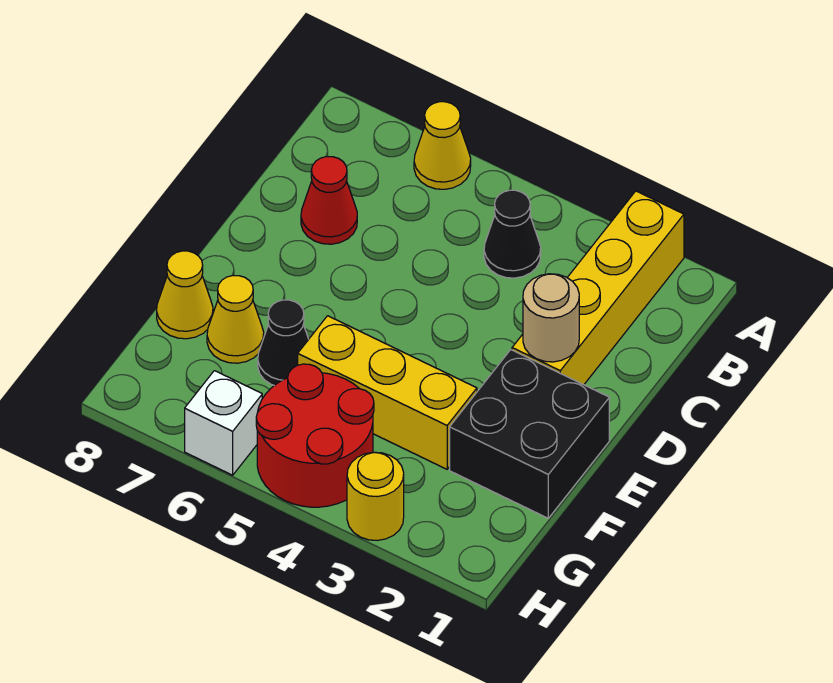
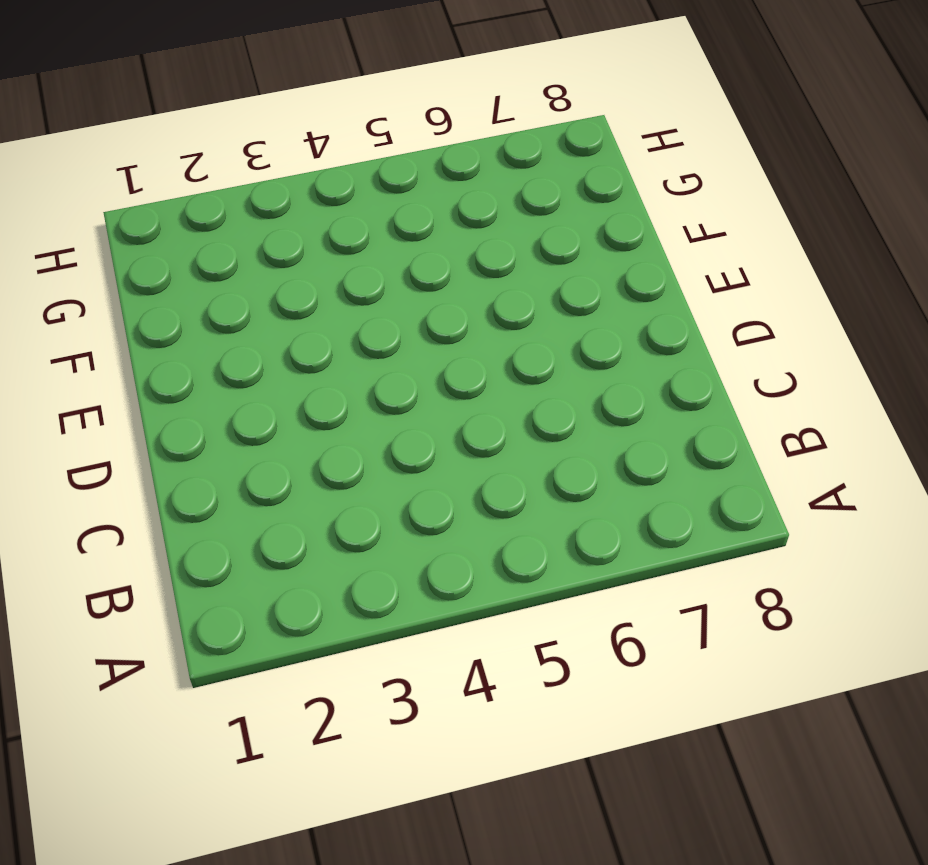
none -> yellow 1x4 brick [512,191,684,385]
none -> yellow 1x1 cone [414,102,471,189]
none -> black 1x1 cone [484,190,541,278]

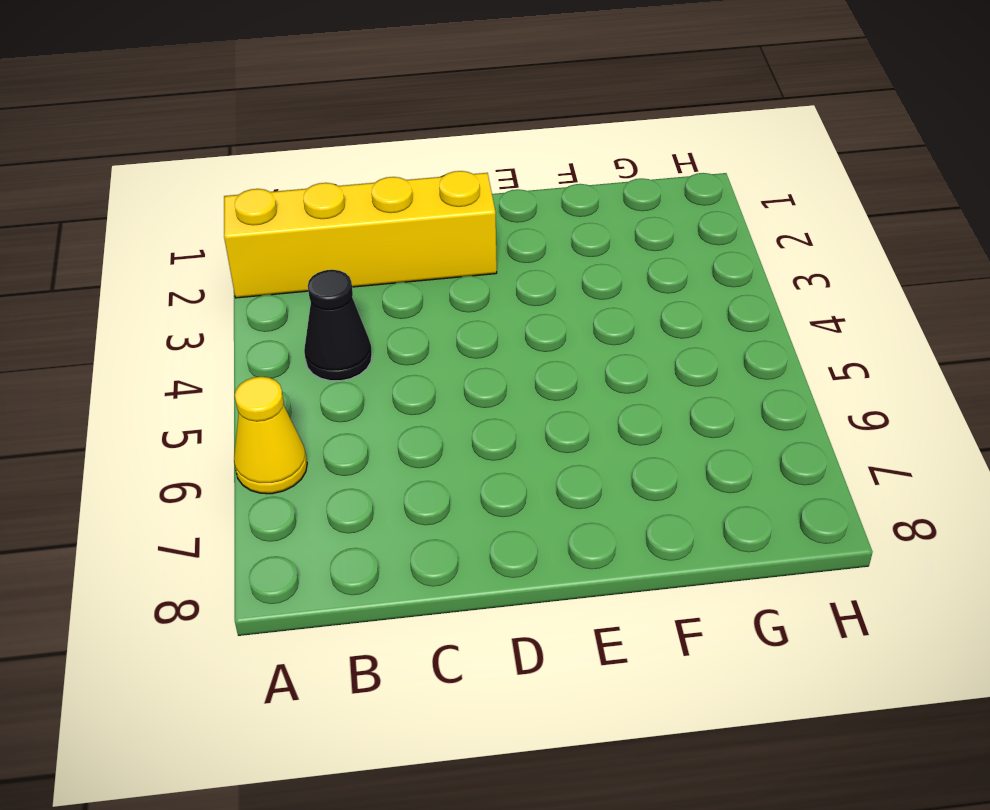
none -> red 1x1 cone [301,157,357,244]
none -> black 2x2 brick [450,350,609,518]
none -> yellow 1x3 brick [298,316,477,469]

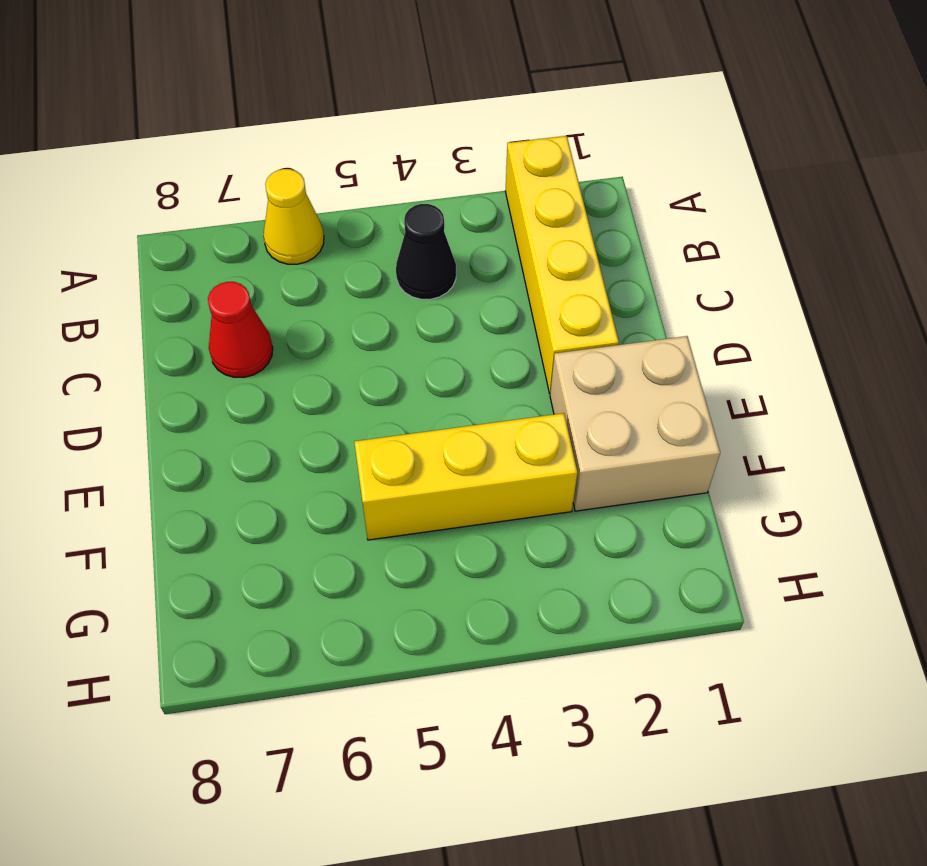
tan 2x2 brick [550,336,720,511] -> black 2x2 brick [450,350,609,518]
none -> black 1x1 cone [258,300,309,386]
none -> yellow 1x1 cone [207,276,264,363]
none -> yellow 1x1 cone [157,251,213,339]

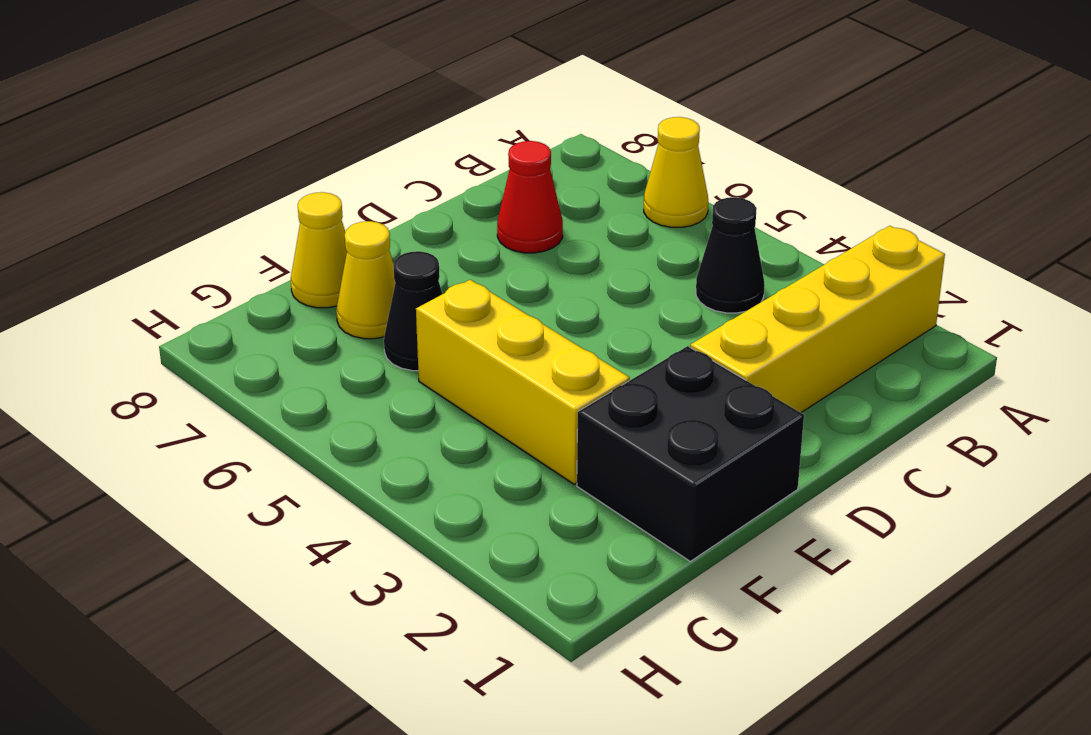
none -> red 2x2 round brick [256,364,374,507]
none -> yellow 1x1 round brick [347,452,404,540]
none -> white 1x1 brick [185,371,262,475]

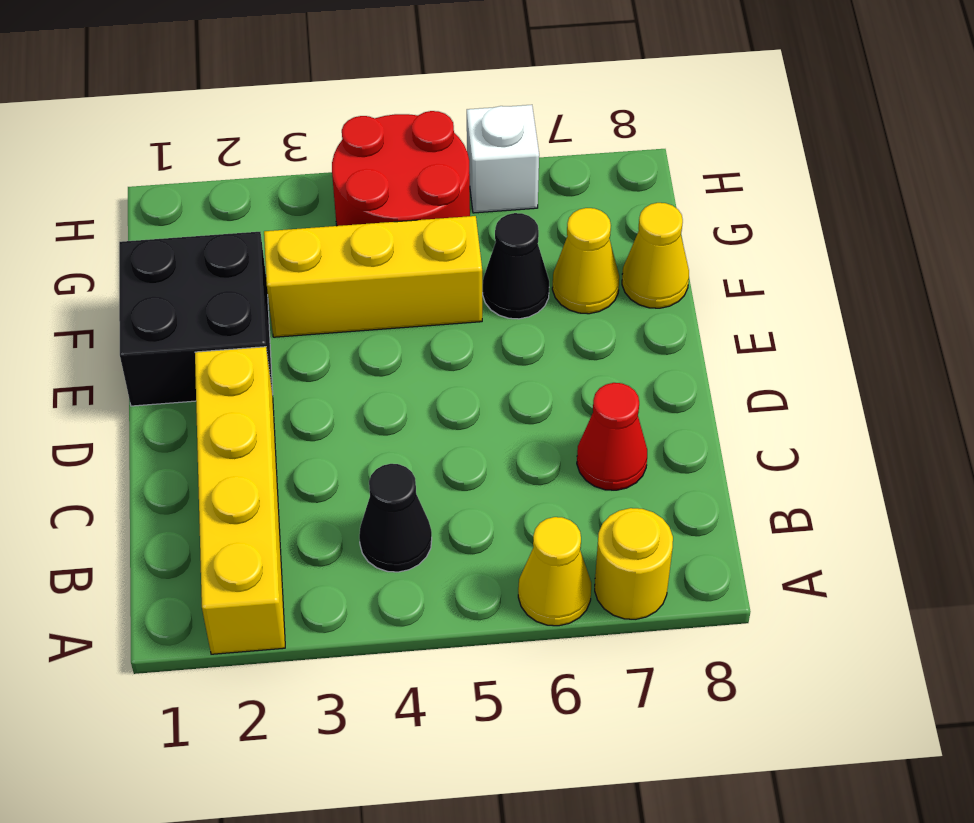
yellow 1x1 round brick [595,508,673,619] -> yellow 1x1 round brick moved to [347,452,404,540]
none -> tan 1x1 round brick [523,274,579,362]

